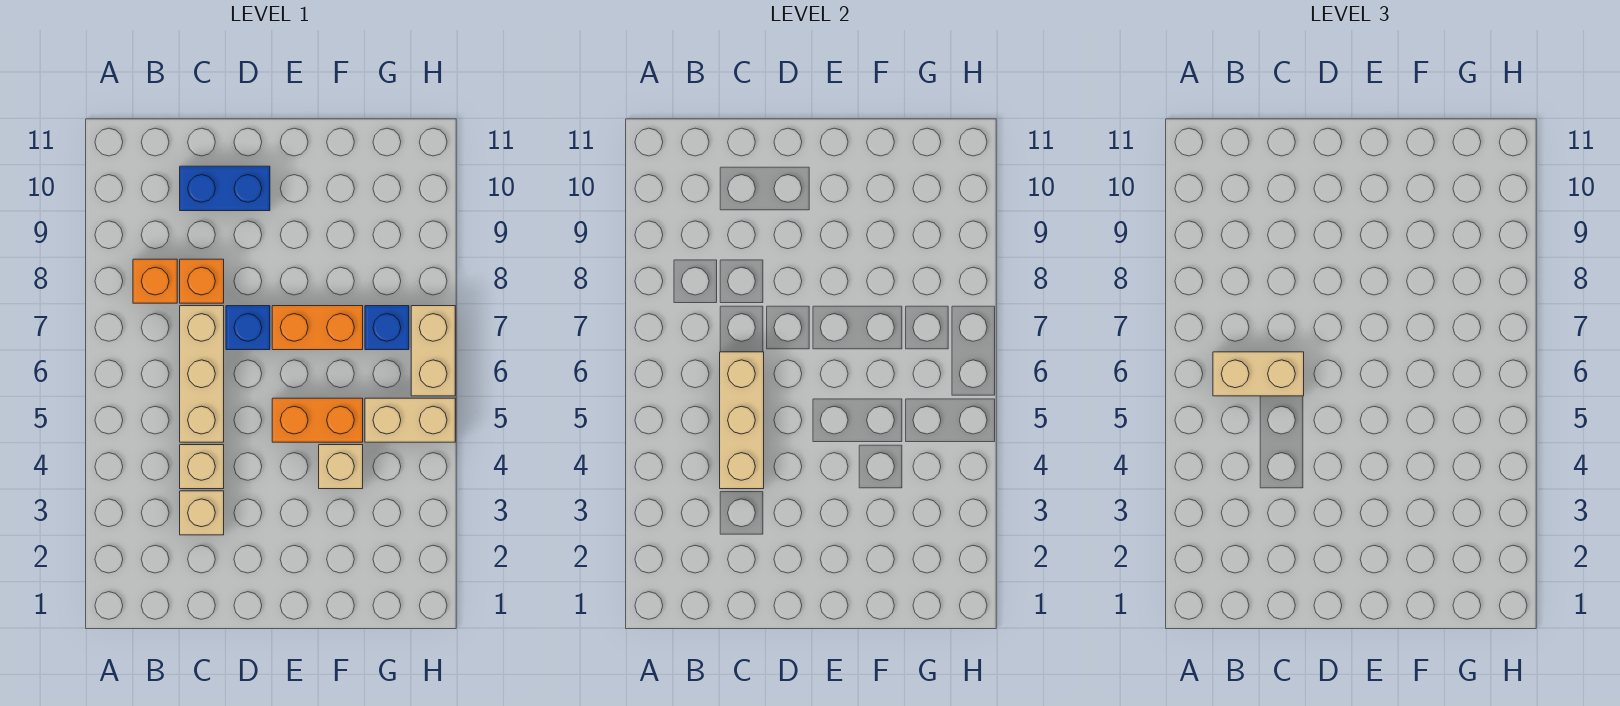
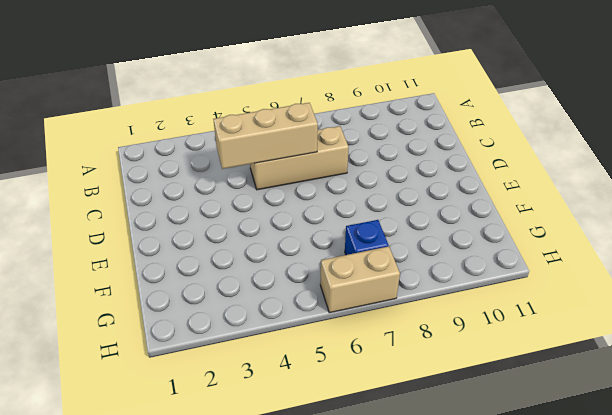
none -> orange 1x1 brick [133,259,177,303]
none -> tan 1x1 brick [180,491,224,535]
none -> tan 1x1 brick [180,445,224,489]

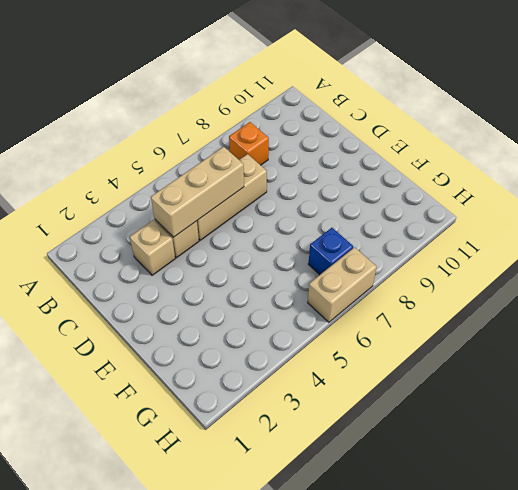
none -> orange 1x1 brick [180,259,224,303]
none -> blue 1x2 brick [180,166,270,211]
none -> blue 1x1 brick [226,306,270,350]

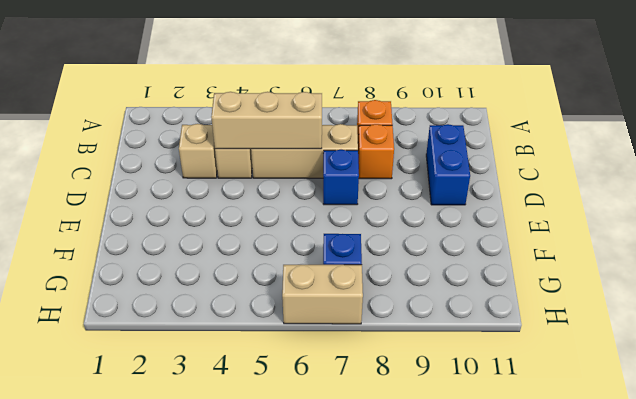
none -> orange 1x2 brick [272,398,363,442]
none -> orange 1x2 brick [272,306,363,350]
none -> tan 1x1 brick [319,445,363,489]

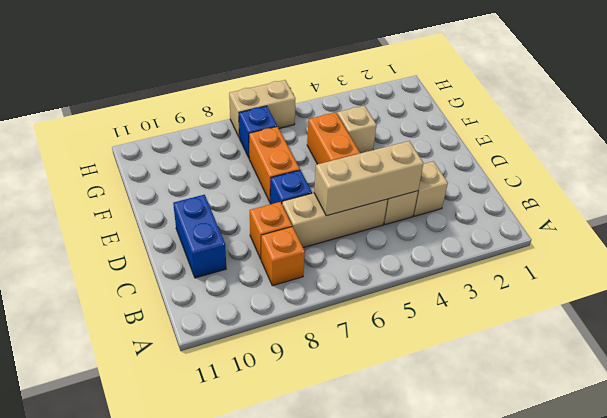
none -> tan 1x2 brick [365,398,455,442]
none -> tan 1x2 brick [1213,352,1304,396]

